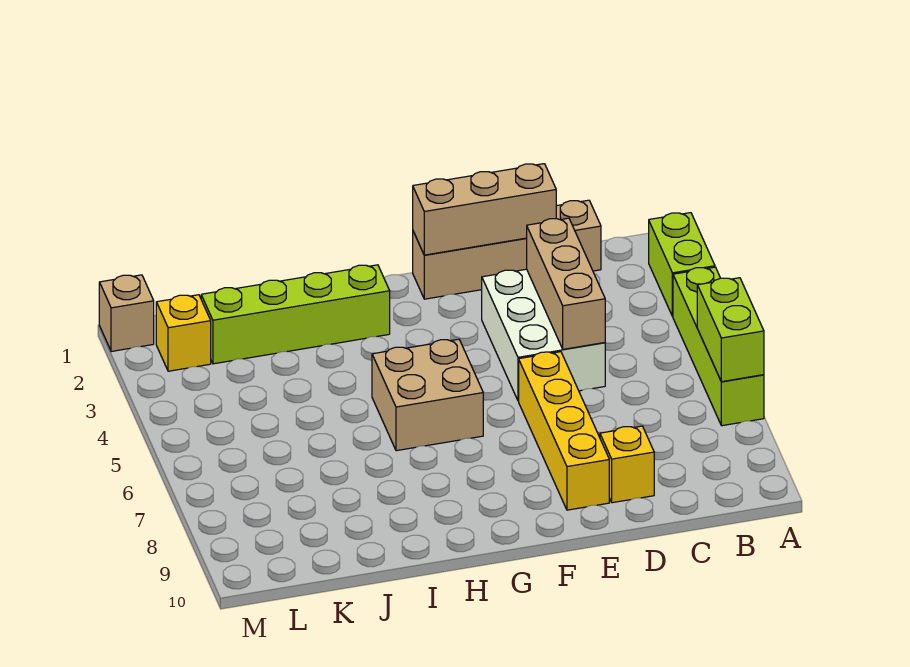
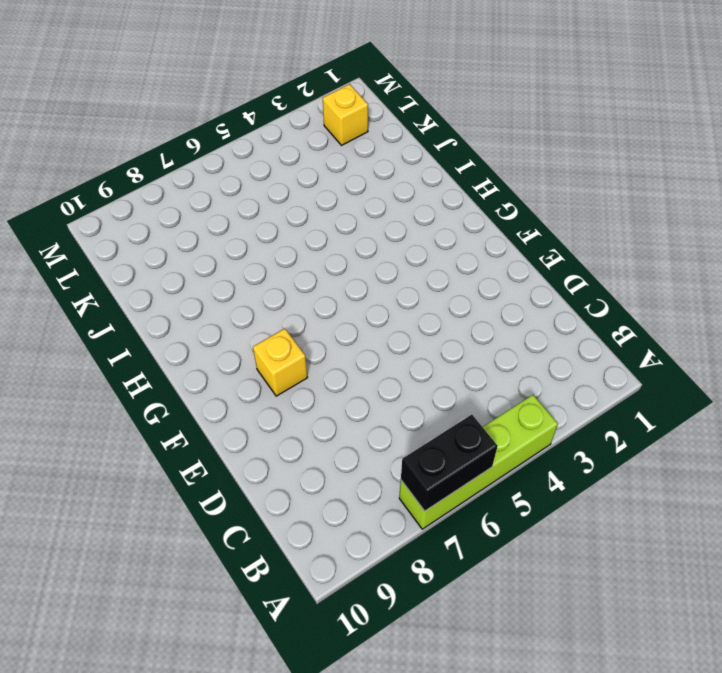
black 1x2 brick [401,415,498,511] -> lime 1x2 brick [697,278,764,382]
yellow 1x1 brick [253,329,308,396] -> yellow 1x1 brick moved to [600,426,654,503]
none -> lime 1x2 brick [649,213,715,316]
none -> tan 1x4 brick [413,200,601,299]
none -> white 2x3 brick [482,269,605,401]

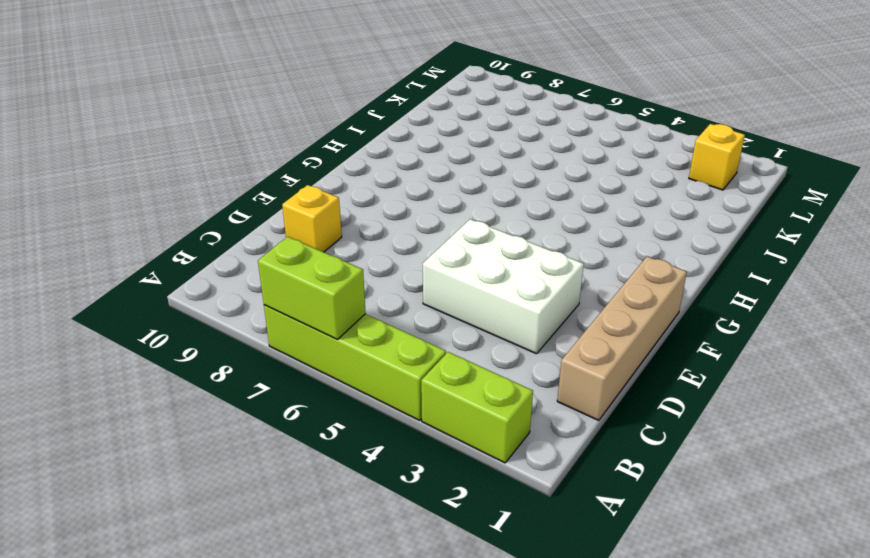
none -> yellow 1x4 brick [519,352,609,510]
none -> tan 2x2 brick [372,339,483,451]
none -> lime 1x4 brick [201,265,390,364]

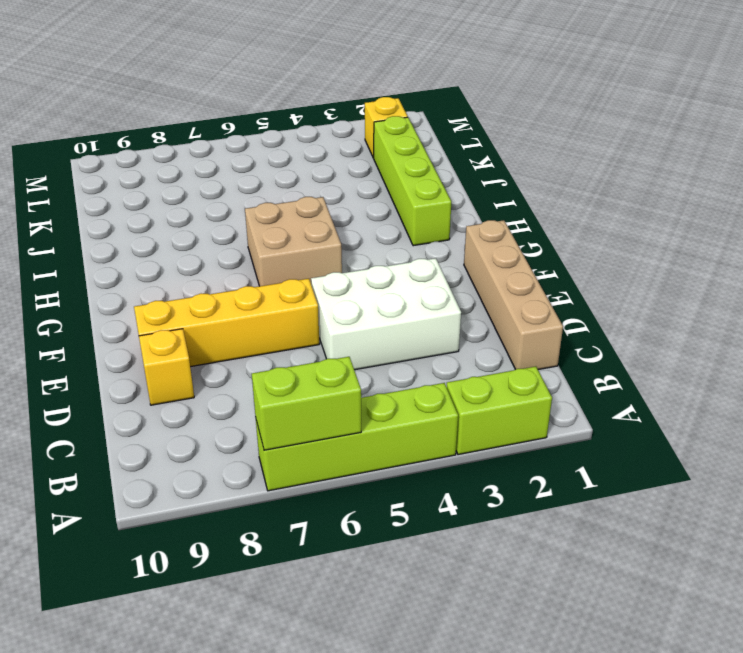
none -> tan 1x1 brick [99,275,154,352]
none -> tan 1x3 brick [413,164,556,255]
none -> tan 1x3 brick [527,218,605,349]

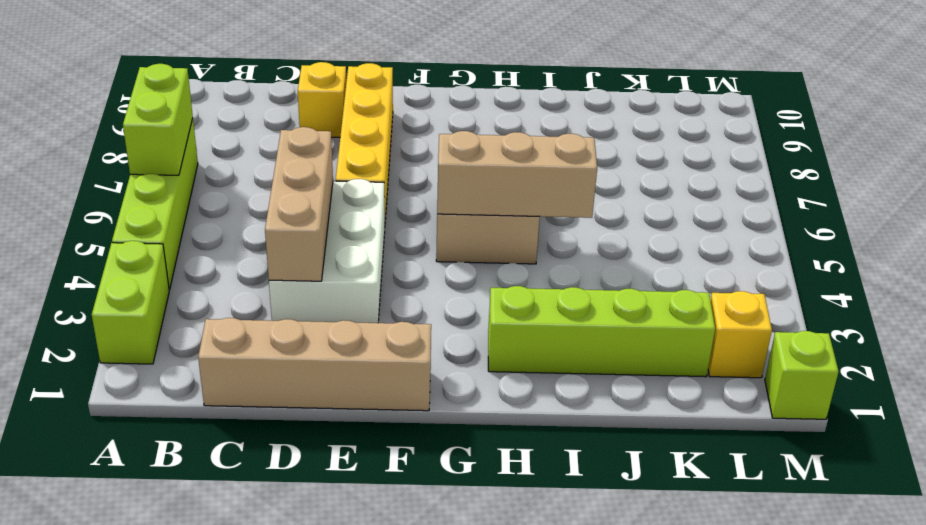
tan 1x3 brick [437,131,597,218] -> tan 1x3 brick moved to [413,164,556,255]
lime 1x1 brick [765,331,839,419] -> tan 1x1 brick [99,275,154,352]

